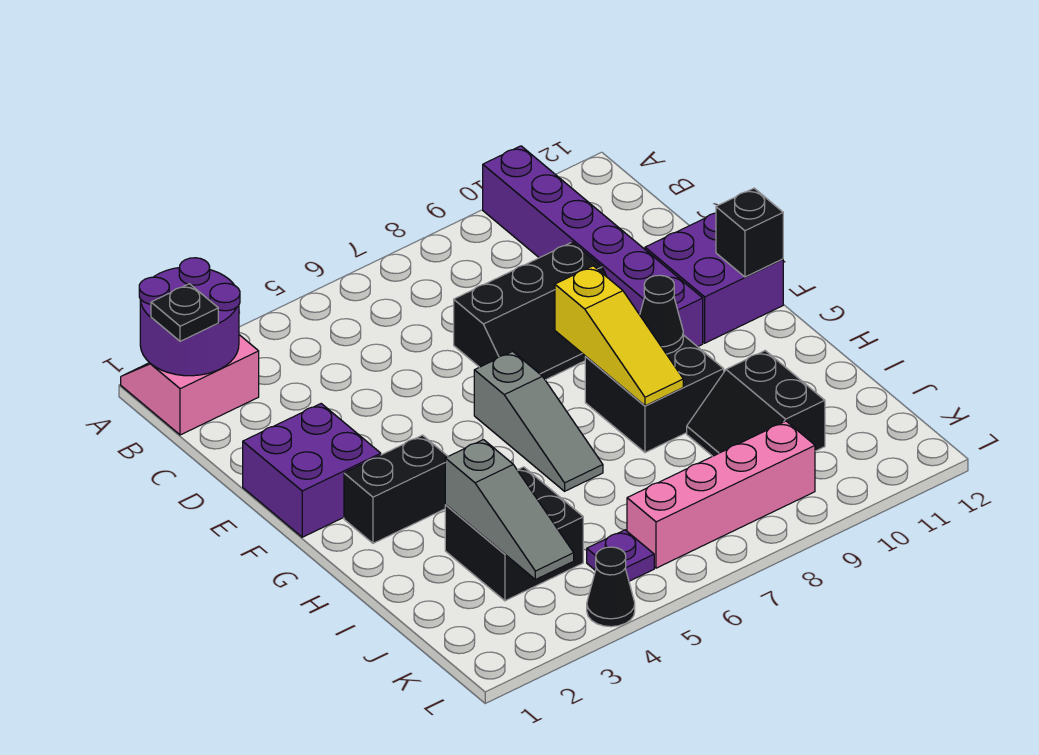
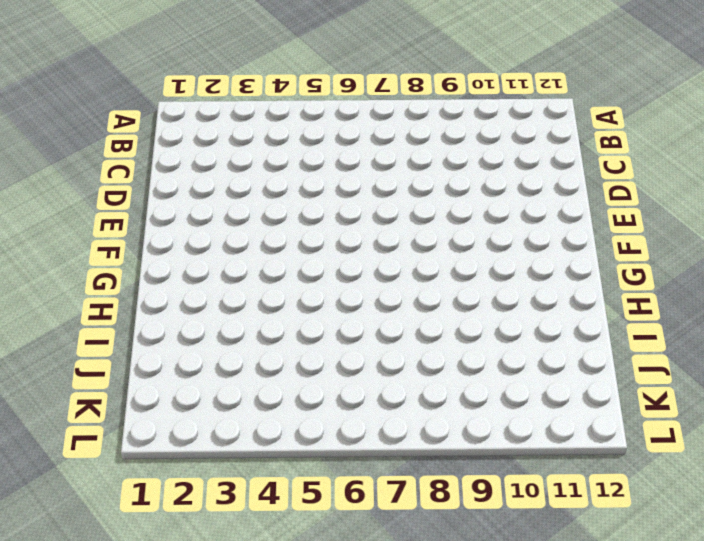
none -> pink 2x2 slope [121,335,259,435]
none -> purple 1x6 brick [483,146,703,347]
none -> black 2x3 slope [454,242,607,380]

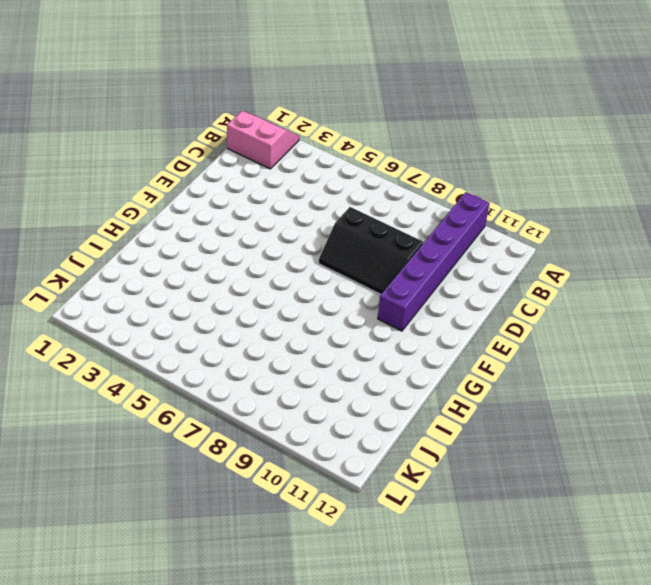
none -> purple 2x2 brick [243,404,381,537]
none -> purple 2x2 brick [645,213,783,343]
none -> grey 1x3 slope [474,351,603,491]

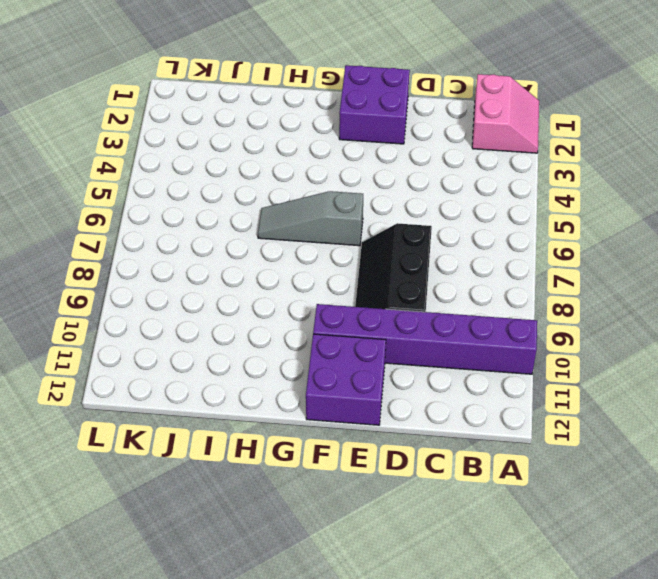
none -> black 1x2 brick [344,435,448,543]
none -> black 2x2 brick [585,335,724,453]
none -> black 2x2 brick [445,467,583,601]

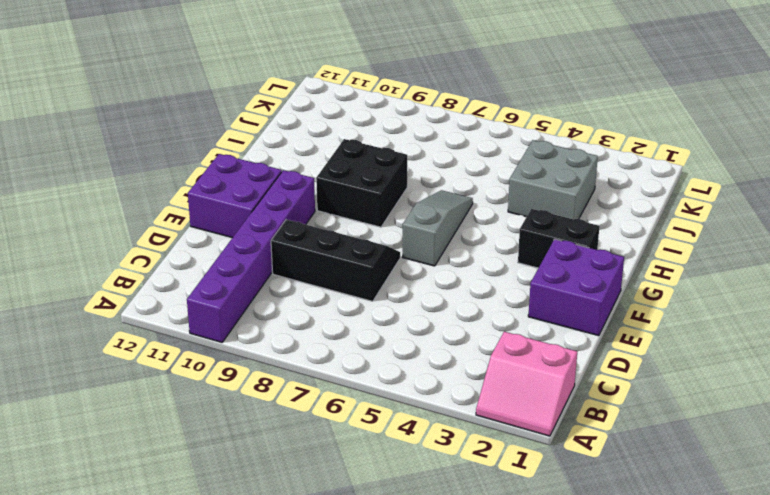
grey 2x2 brick [508,140,598,219] -> black 2x2 brick [445,467,583,601]
none -> black 2x2 slope [687,351,825,456]
none -> purple 1x1 plate [587,530,654,581]
none -> pink 1x4 brick [627,421,815,568]

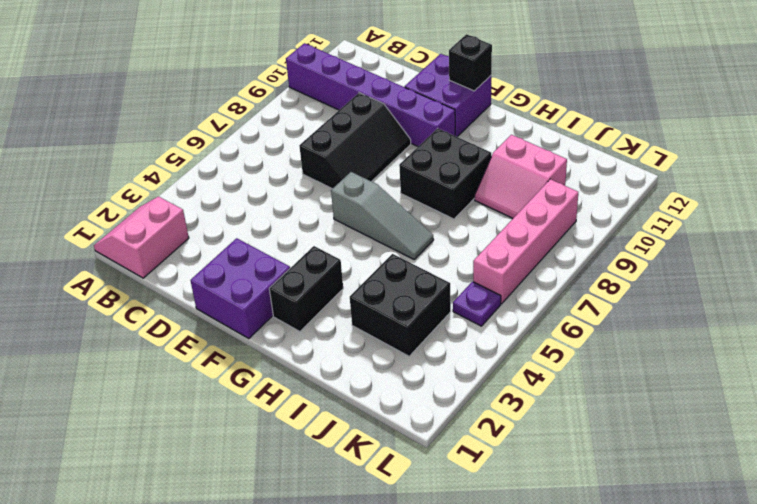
pink 2x2 slope [475,135,567,218] -> black 2x2 slope [687,351,825,456]
none -> black 1x1 cone [587,547,635,627]
none -> purple 2x2 round brick [139,258,240,376]
none -> yellow 1x3 slope [555,266,683,406]

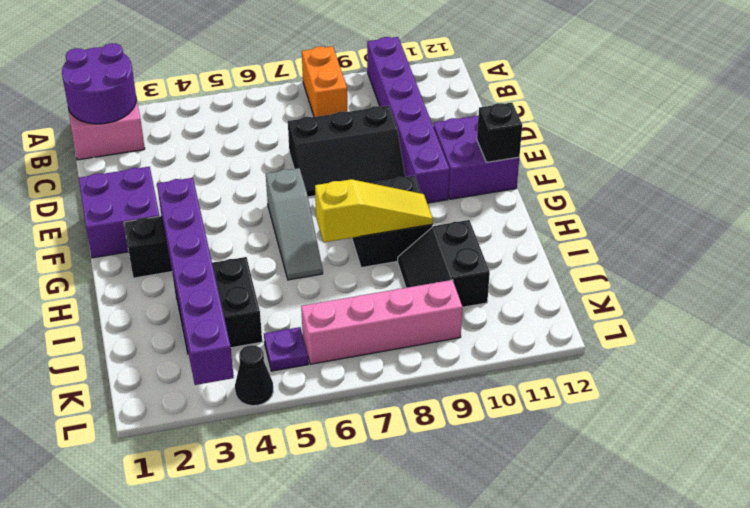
orange 1x2 brick [302,46,347,117] -> none
purple 1x6 brick [157,178,234,385] -> grey 1x3 slope [445,440,574,580]
yellow 1x3 slope [315,179,433,242] -> yellow 1x3 slope turned to [555,266,683,406]
none -> black 1x1 cone [640,275,683,354]
none -> black 1x1 plate [151,284,218,341]

